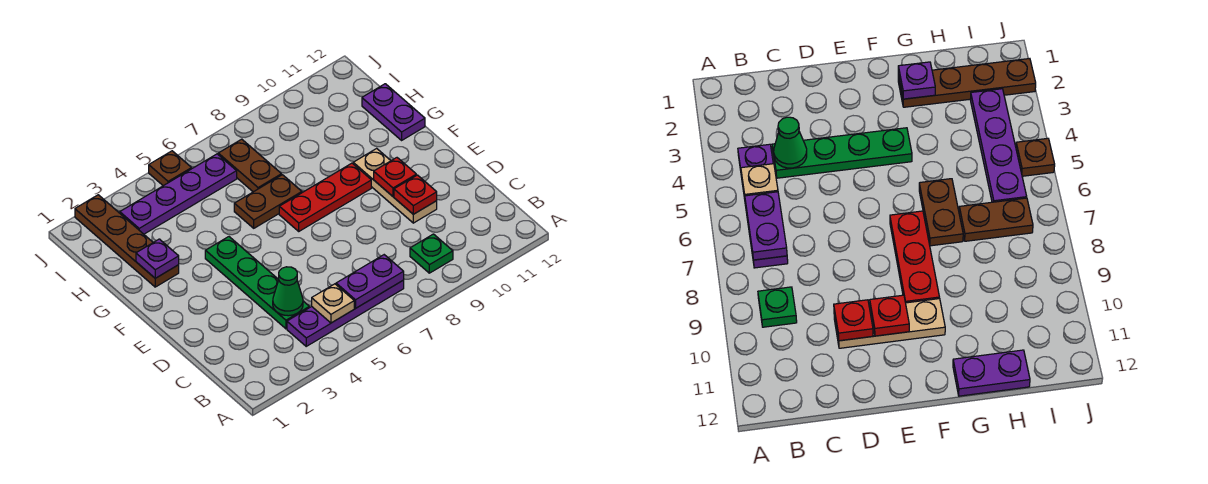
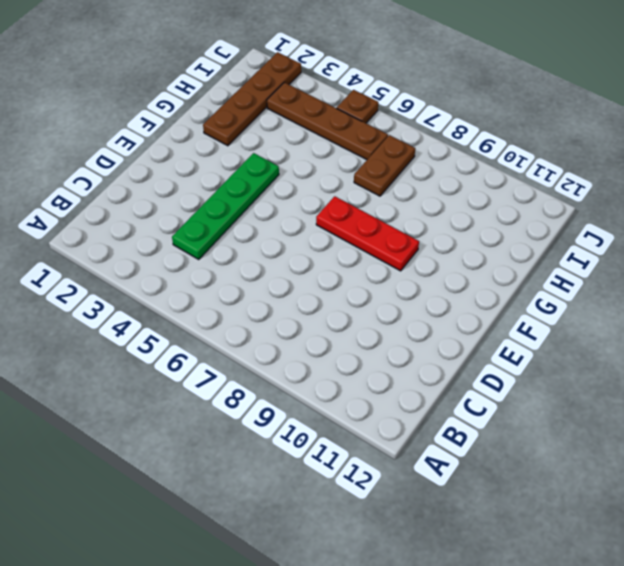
brown 1x4 plate [267,82,388,160] -> purple 1x4 plate [120,154,237,234]
none -> purple 1x4 plate [287,280,404,346]
none -> green 1x1 plate [410,234,453,273]
none -> tan 1x3 plate [353,148,437,223]

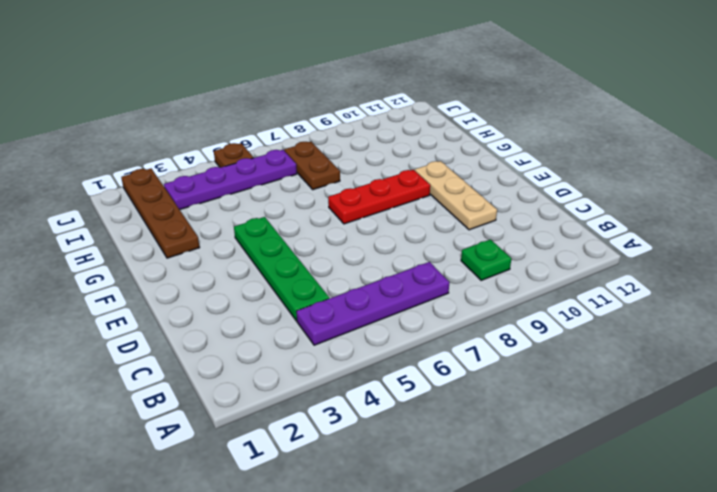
none -> brown 1x2 plate [234,175,302,228]
none -> purple 1x2 plate [362,84,425,140]
none -> tan 1x1 plate [312,284,354,323]

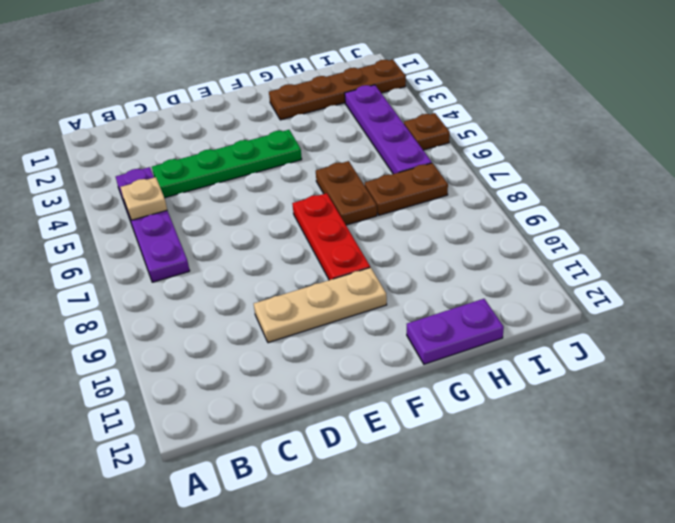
none -> green 1x1 plate [410,234,453,273]
none -> purple 1x2 plate [336,255,404,308]
none -> green 1x1 cone [273,267,303,316]

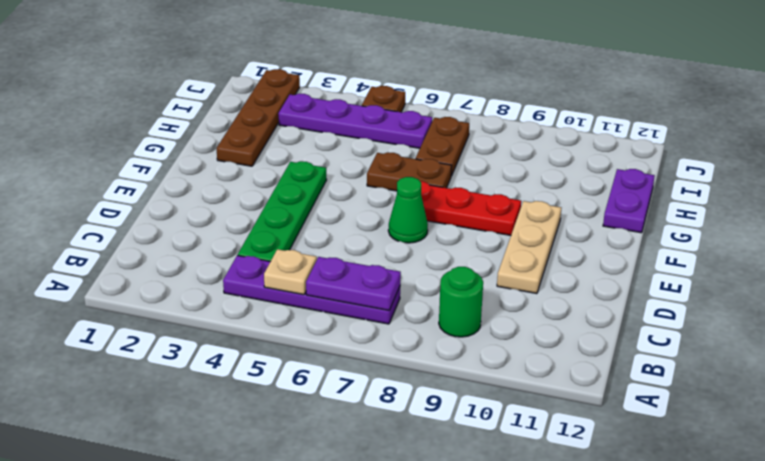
green 1x1 round brick [439,267,483,337] -> green 1x1 plate [410,234,453,273]
green 1x1 cone [388,177,428,243] -> green 1x1 cone moved to [273,267,303,316]
none -> red 1x1 plate [394,175,437,214]
none -> red 1x1 plate [374,158,416,196]
none -> purple 1x1 plate [136,239,179,278]

